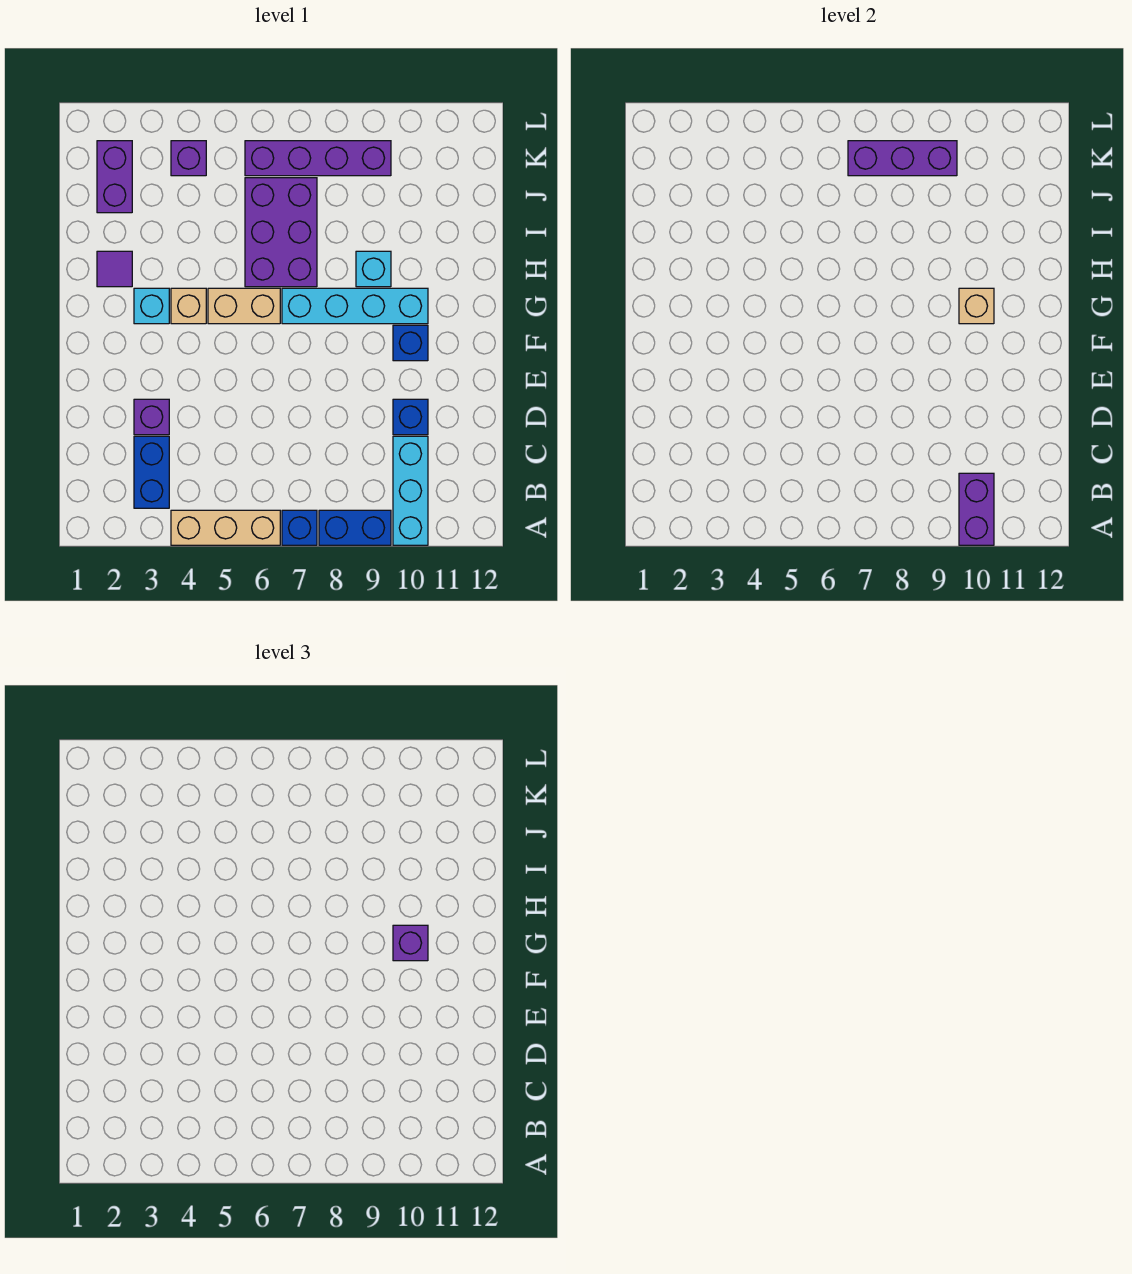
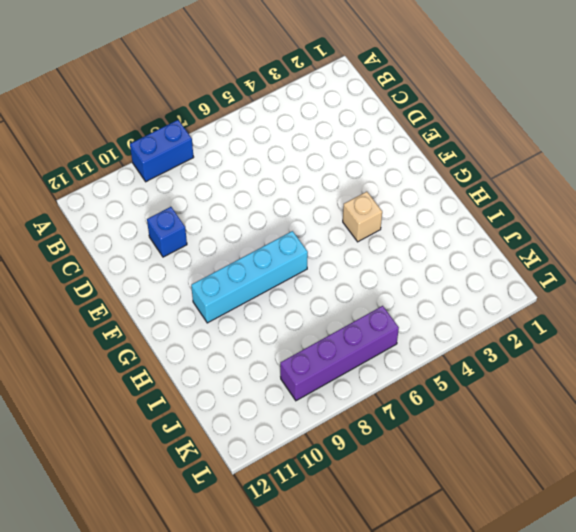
none -> tan 1x3 brick [171,510,280,545]
none -> blue 1x1 brick [282,510,317,545]
none -> cyan 1x3 brick [393,436,428,545]

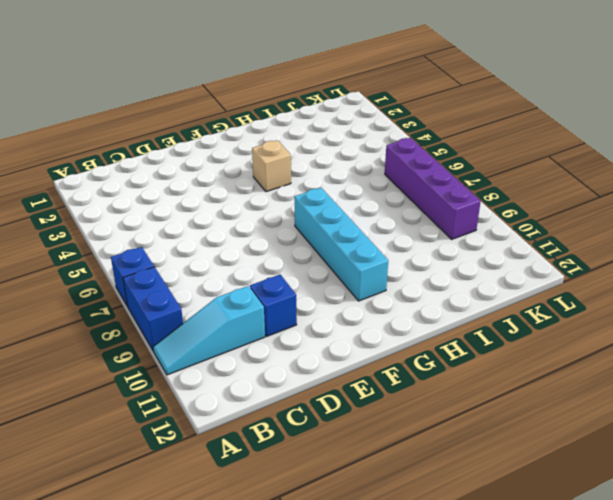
cyan 1x3 slope [153,286,265,375] -> cyan 1x3 brick [393,436,428,545]
none -> tan 1x3 brick [171,510,280,545]
none -> blue 1x2 brick [134,436,169,508]
none -> purple 1x1 brick [134,399,169,435]

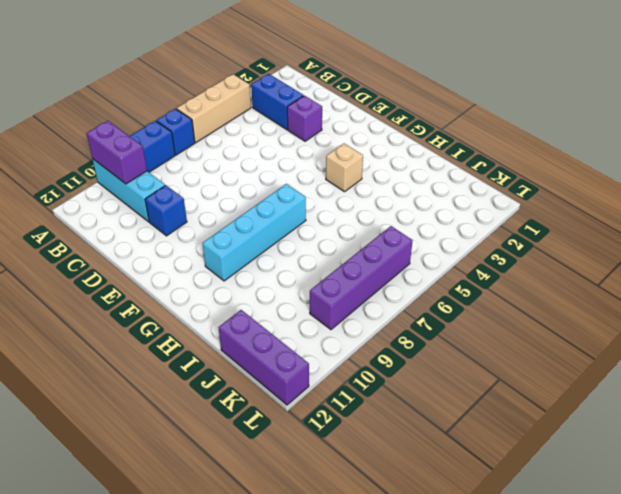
purple 1x3 brick [219,310,309,405] -> purple 1x3 brick turned to [848,141,957,176]
none -> blue 1x1 brick [393,325,428,361]
none -> cyan 1x1 brick [134,288,169,324]
none -> tan 1x2 brick [208,288,280,324]

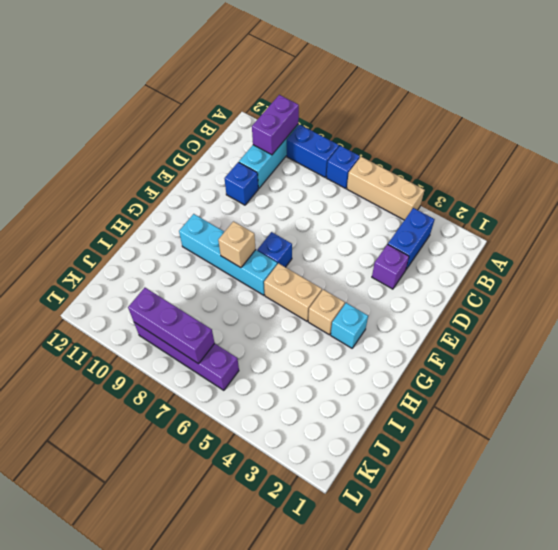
blue 1x1 brick [257,232,292,267] -> blue 1x1 brick moved to [393,325,428,361]
tan 1x1 brick [218,221,256,268] -> tan 1x1 brick moved to [959,288,994,324]
none -> purple 1x1 tile [97,251,132,287]
none -> purple 2x3 brick [245,178,317,287]
none -> cyan 1x1 brick [356,251,391,287]

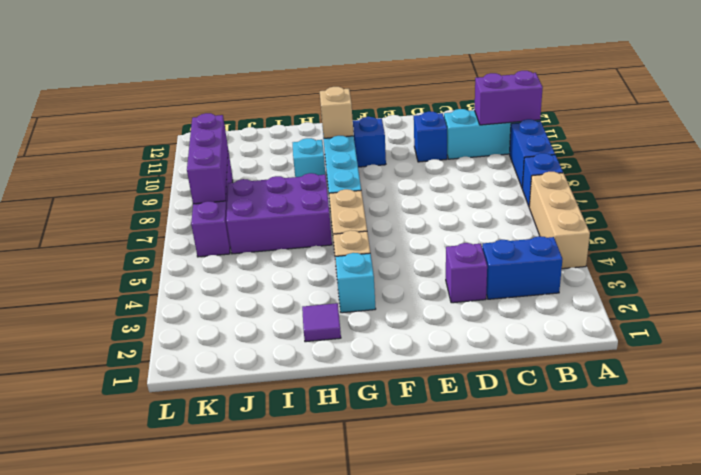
none -> purple 1x2 brick [97,141,132,213]
none -> purple 1x1 brick [171,141,206,176]
none -> purple 1x1 brick [393,925,428,961]

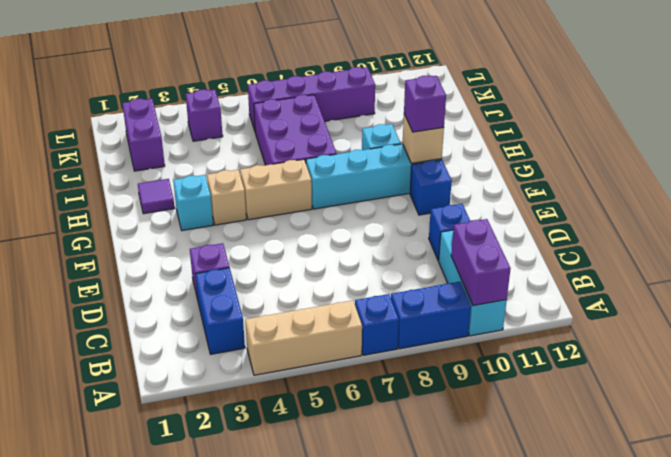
none -> purple 1x3 brick [848,141,957,176]

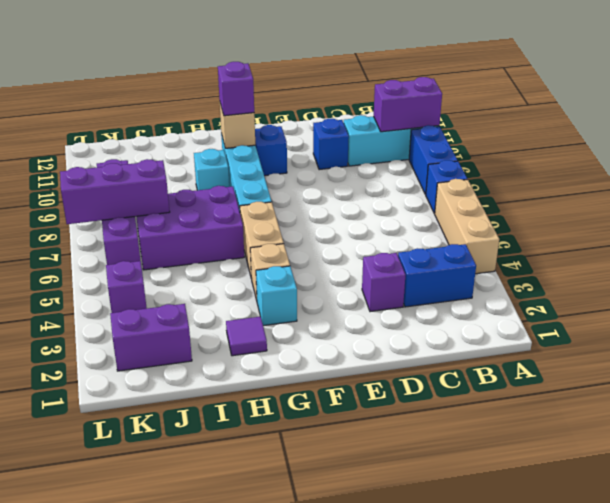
purple 1x3 brick [60,159,170,224] -> purple 1x3 brick turned to [848,141,957,176]

